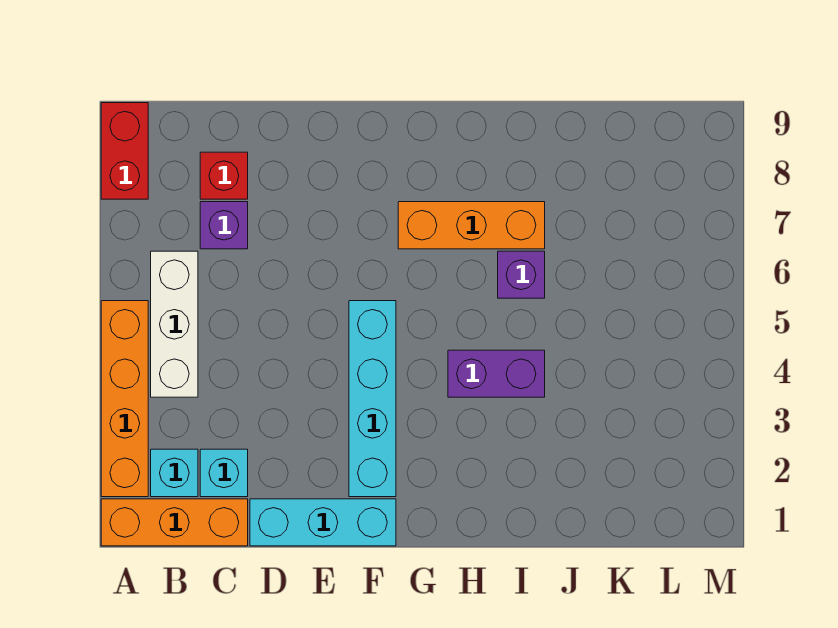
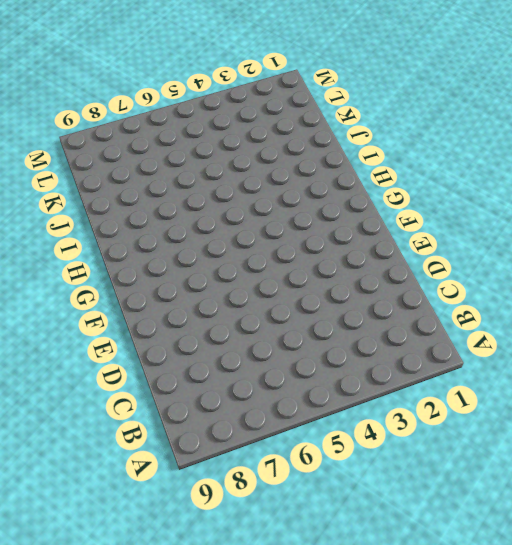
none -> orange 1x3 brick [101,499,248,546]
none -> orange 1x4 brick [101,301,148,497]
none -> red 1x2 brick [101,103,148,199]

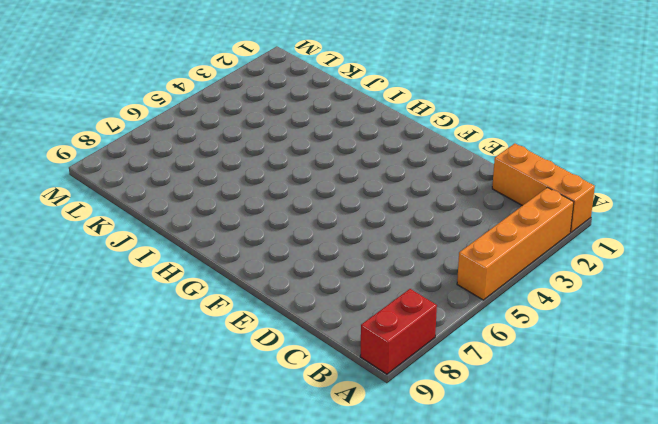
none -> cyan 1x1 brick [151,449,198,497]
none -> white 1x3 brick [151,251,198,397]
none -> cyan 1x1 brick [200,449,248,497]

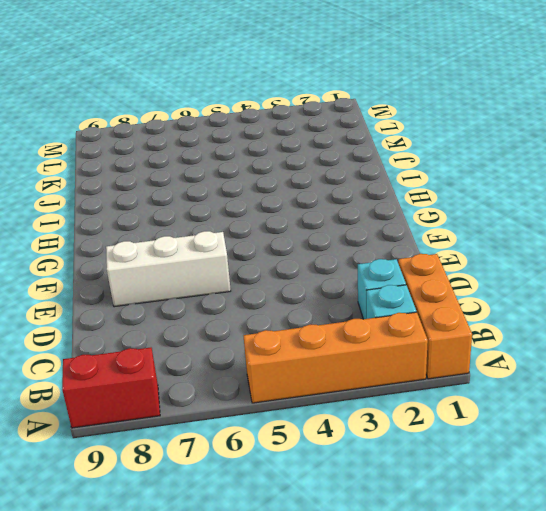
white 1x3 brick [106,231,231,307] -> white 1x3 brick moved to [151,251,198,397]
none -> purple 1x1 brick [200,202,248,249]
none -> red 1x1 brick [200,152,248,199]
none -> cyan 1x3 brick [250,499,396,546]

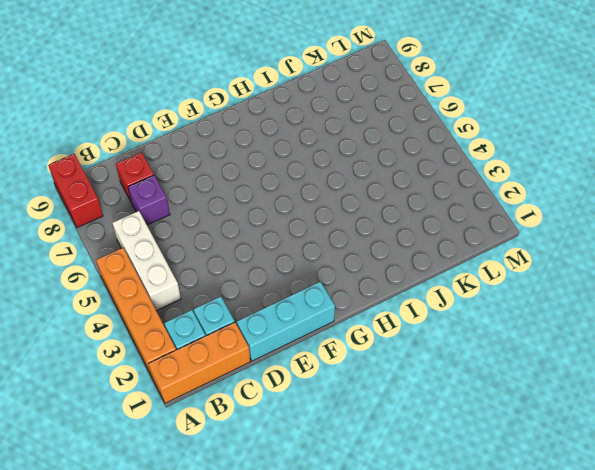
none -> cyan 1x4 brick [349,301,396,497]
none -> orange 1x3 brick [398,202,545,249]
none -> purple 1x2 brick [448,350,545,397]

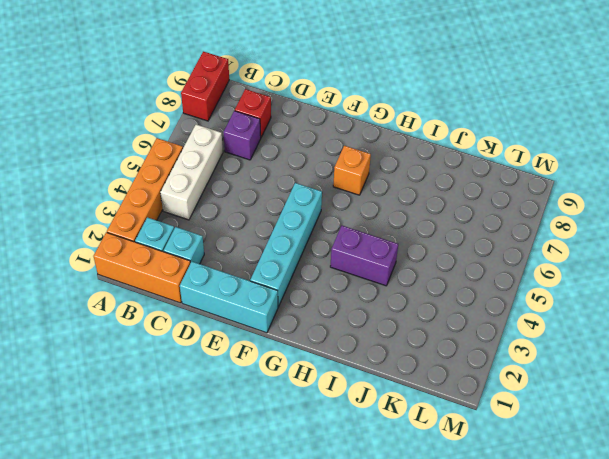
orange 1x1 brick [333,146,371,195] -> orange 1x3 brick [398,202,545,249]
none -> purple 1x1 brick [498,251,545,298]

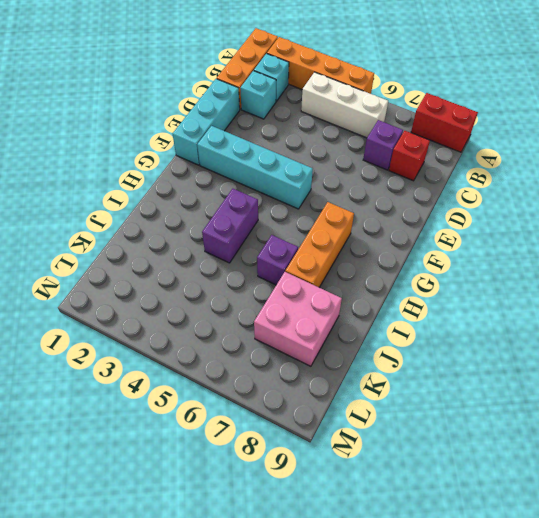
pink 2x2 brick [254,272,342,366] -> none

